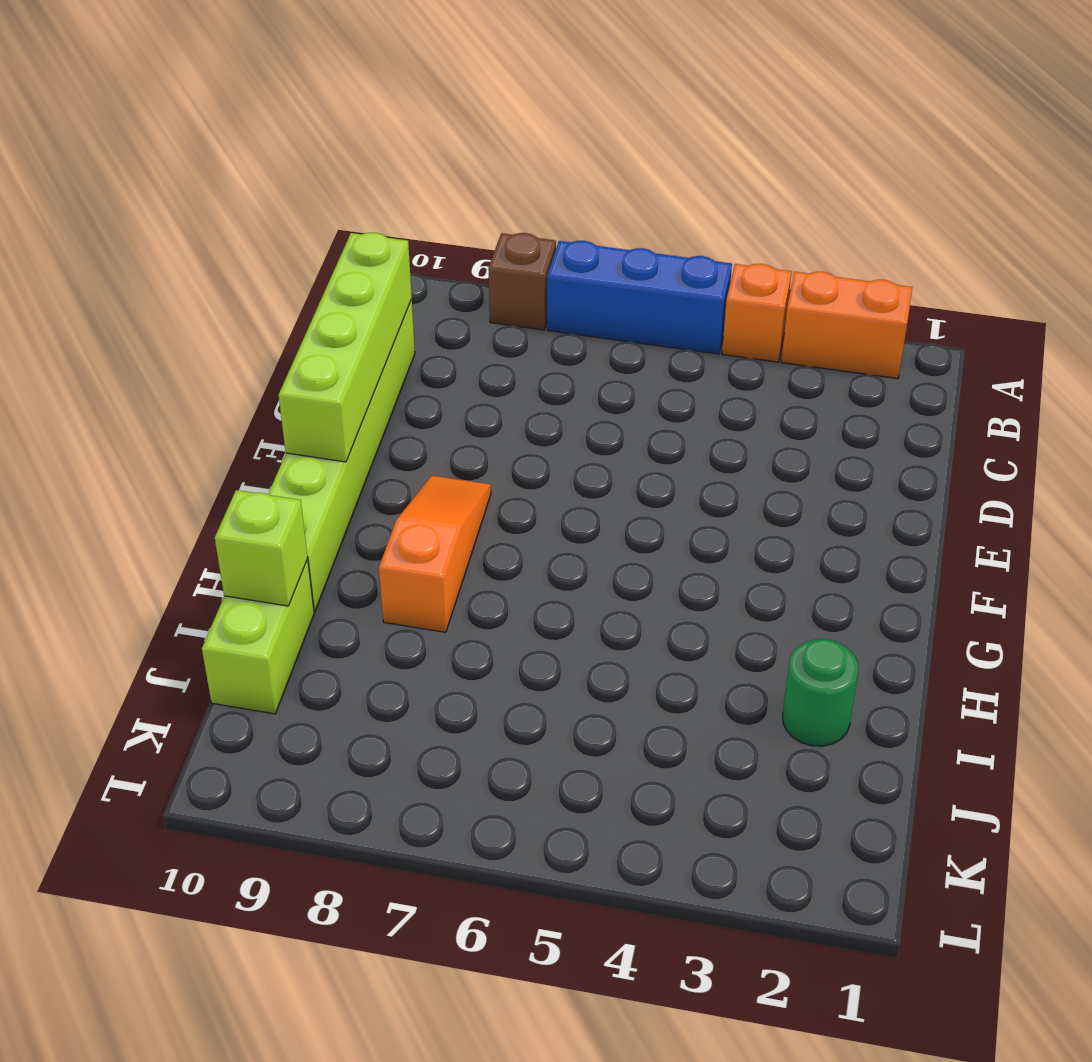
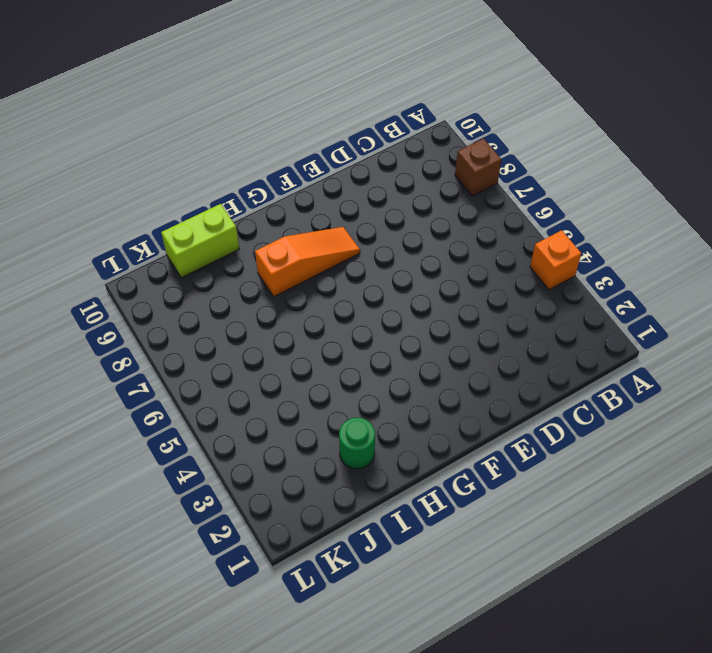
none -> orange 1x2 brick [781,272,912,379]
none -> blue 1x3 brick [547,241,732,354]

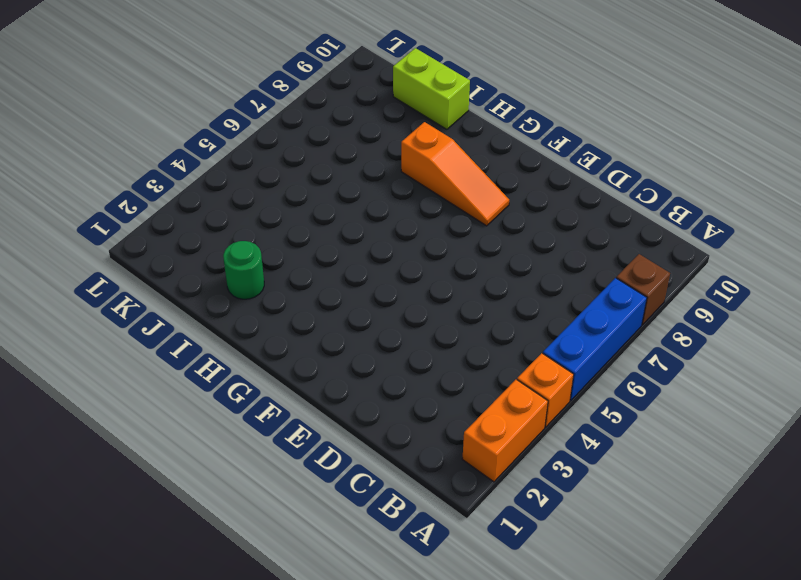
none -> lime 1x6 brick [268,300,415,611]
none -> lime 1x4 brick [279,233,412,462]

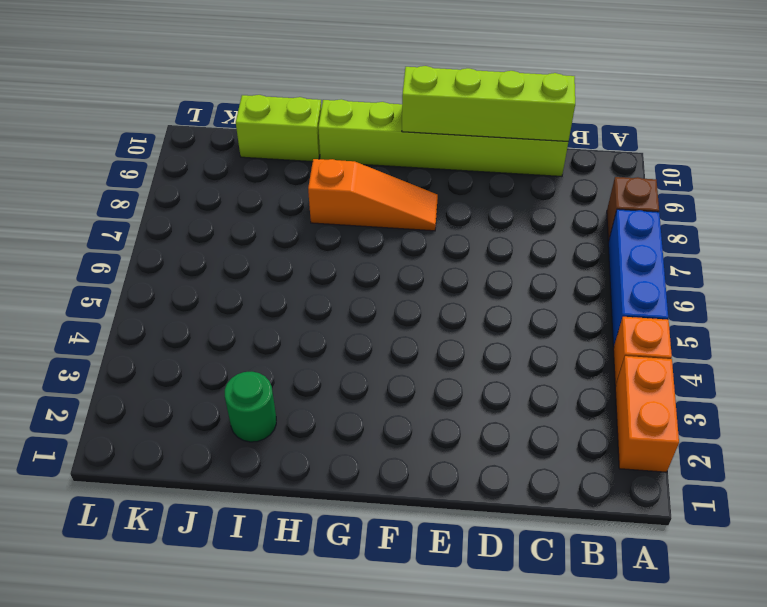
none -> lime 1x1 brick [215,490,308,606]

